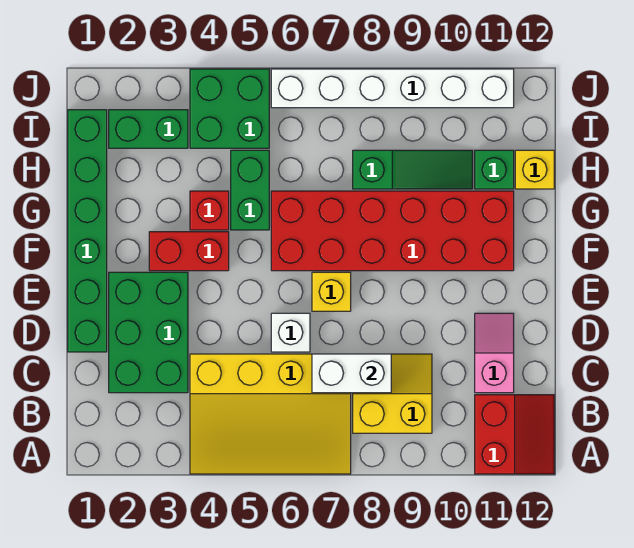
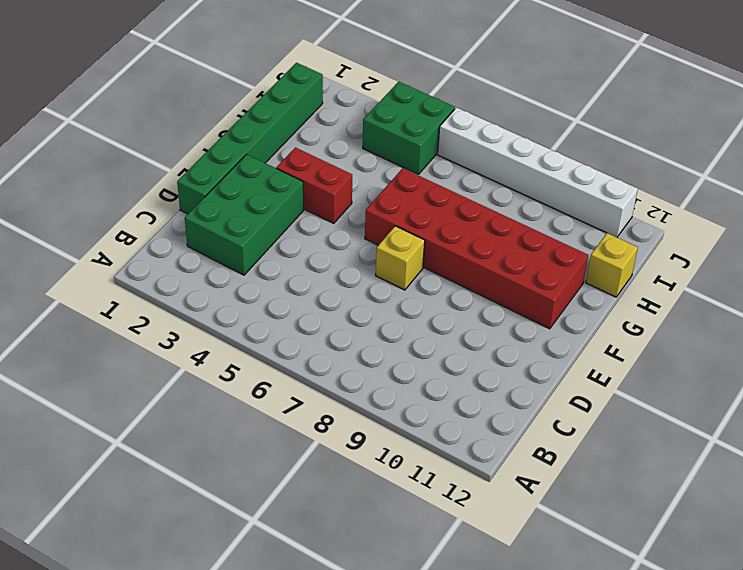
none -> yellow 3x4 slope [190,354,351,474]
none -> red 2x2 slope [475,395,554,474]
none -> yellow 2x2 slope [353,354,432,433]

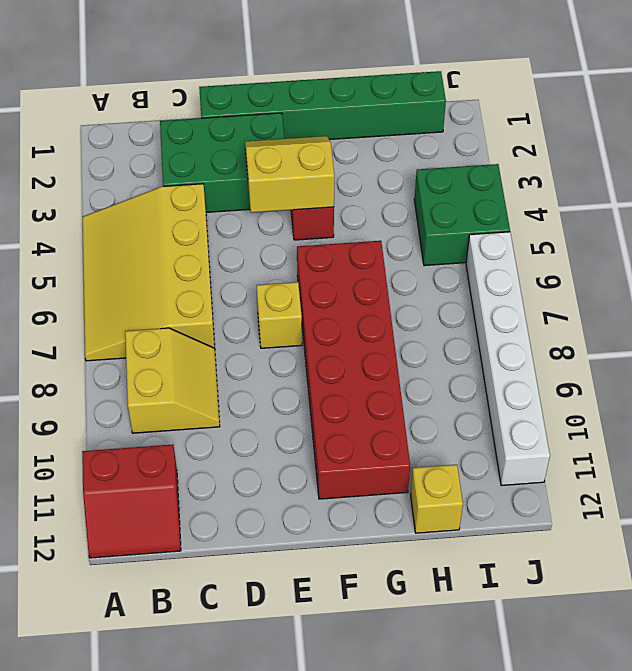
yellow 2x2 slope [245,136,335,213] -> none
none -> pink 1x2 slope [475,313,514,393]
none -> white 1x1 brick [271,313,310,352]
none -> red 1x1 brick [190,191,229,230]

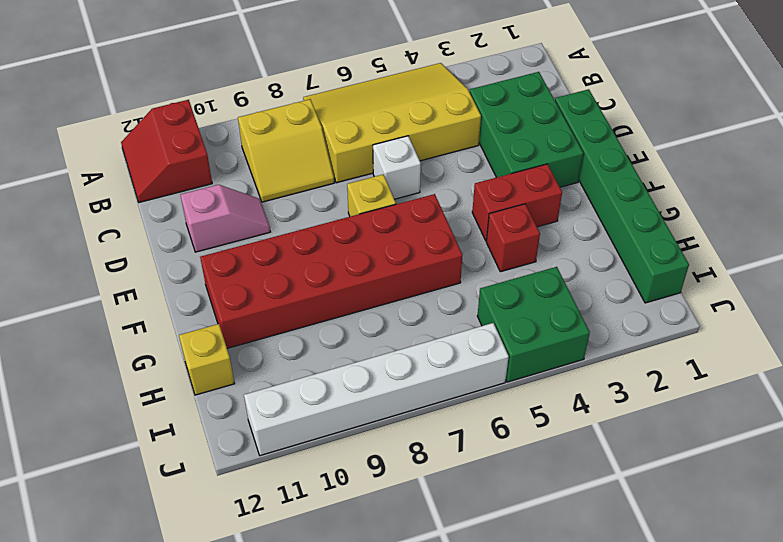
pink 1x2 slope [181,185,270,252] -> pink 1x2 slope turned to [475,313,514,393]
none -> green 1x2 brick [231,150,269,230]
none -> green 1x3 slope [353,150,473,189]
none -> green 1x1 brick [475,150,514,189]

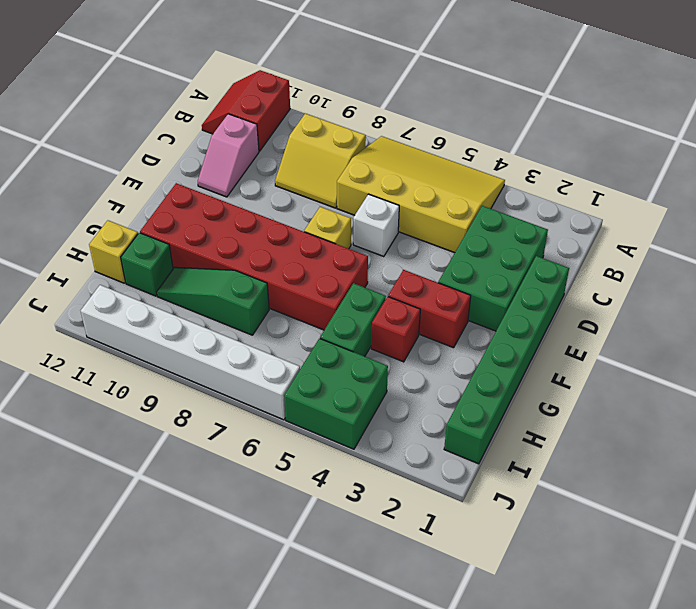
none -> green 1x2 brick [109,110,188,148]
none -> white 1x2 brick [312,354,391,393]

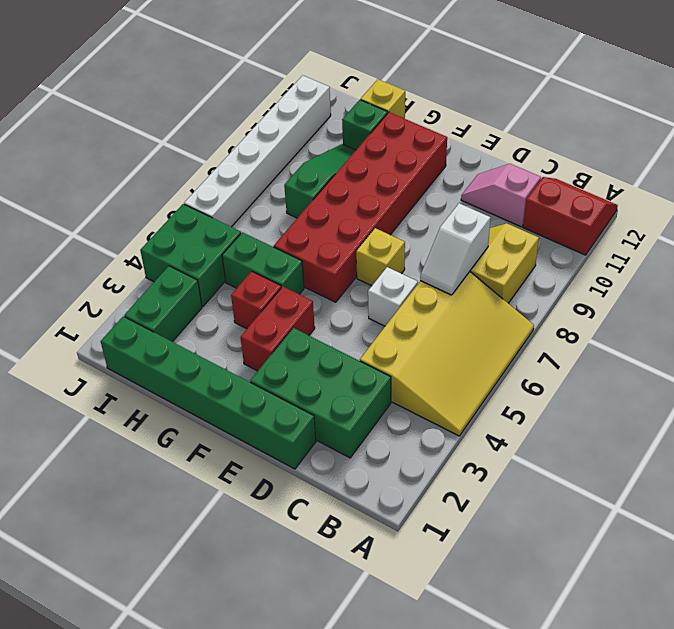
white 1x2 slope [420,203,490,295] -> white 1x2 brick [312,354,391,393]

